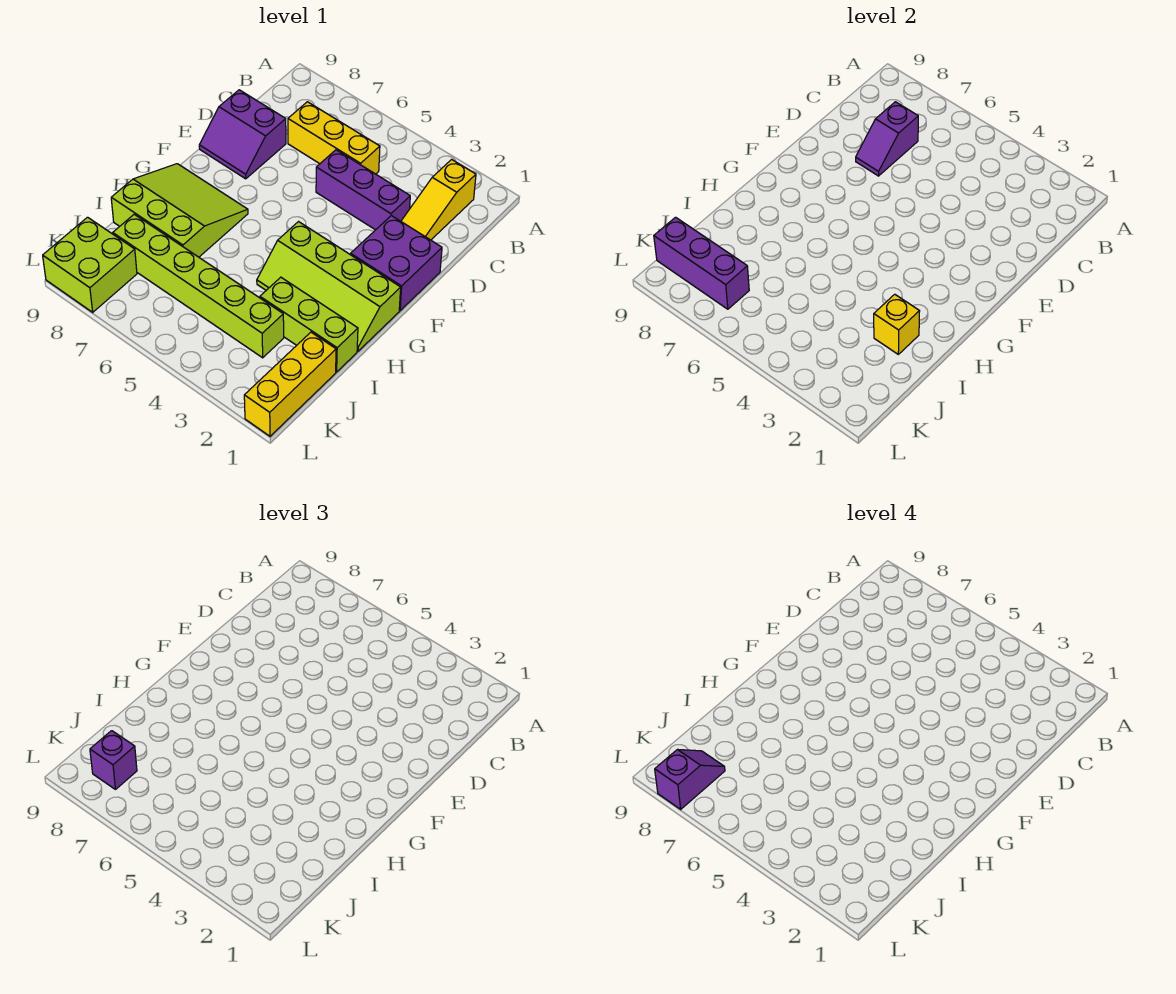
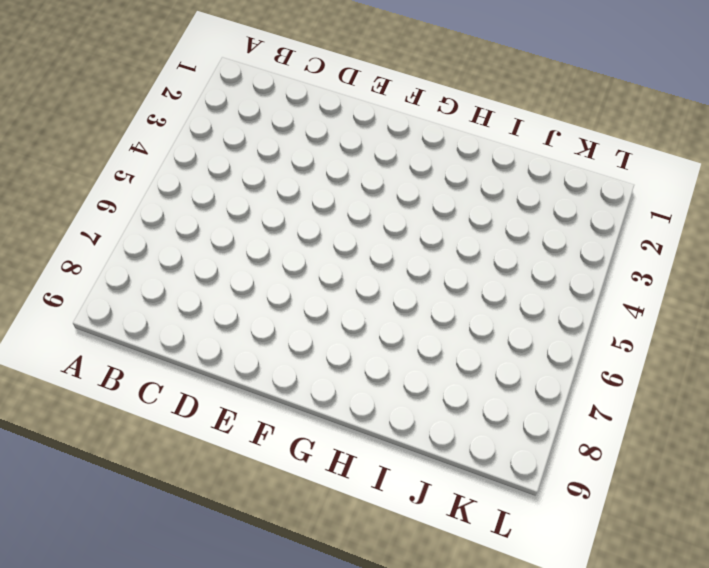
none -> yellow 1x3 slope [401,159,476,240]
none -> yellow 1x3 brick [288,102,380,174]
none -> purple 1x3 brick [316,150,410,230]

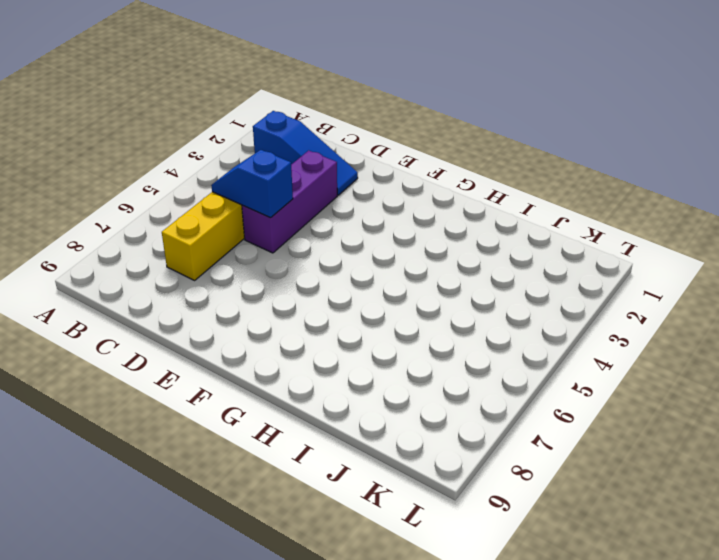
blue 1x3 slope [253,111,358,195] -> yellow 1x3 slope [401,159,476,240]
blue 1x2 slope [211,150,293,218] -> none
none -> purple 2x2 slope [199,90,286,179]
none -> purple 2x2 brick [351,216,442,311]
none -> lime 2x4 slope [257,222,401,351]

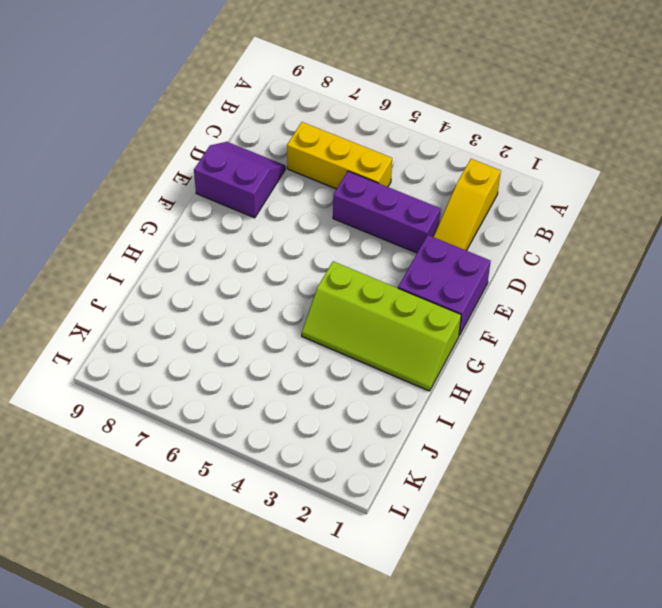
purple 2x2 slope [194,142,285,218] -> purple 2x2 slope turned to [199,90,286,179]
none -> lime 3x3 slope [111,164,248,257]
none -> lime 1x3 brick [260,277,358,372]
none -> yellow 1x3 brick [244,332,336,436]

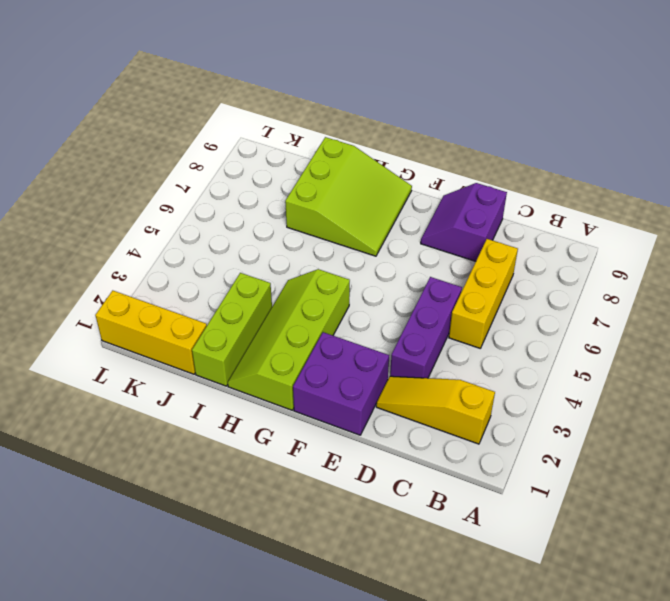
none -> lime 1x6 brick [113,214,284,358]
none -> lime 2x2 brick [43,217,137,312]
none -> purple 1x2 slope [856,102,918,176]

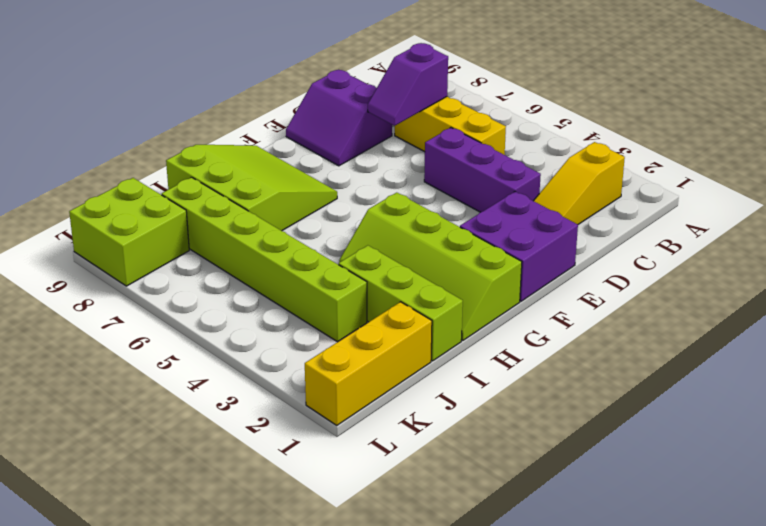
none -> yellow 1x1 brick [874,294,920,354]
none -> purple 1x3 brick [654,217,749,309]
none -> purple 1x1 brick [90,731,137,789]

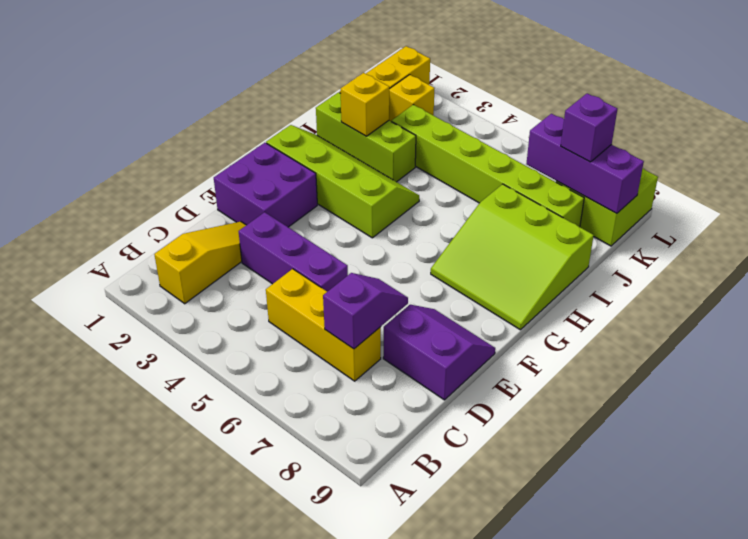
yellow 1x1 brick [389,75,434,121] -> none
none -> purple 1x2 slope [655,750,725,809]

